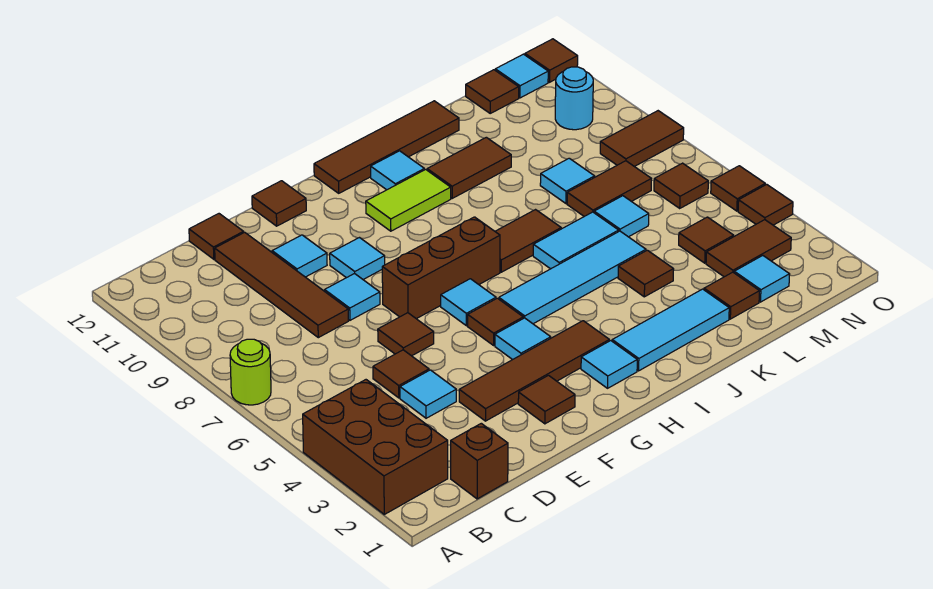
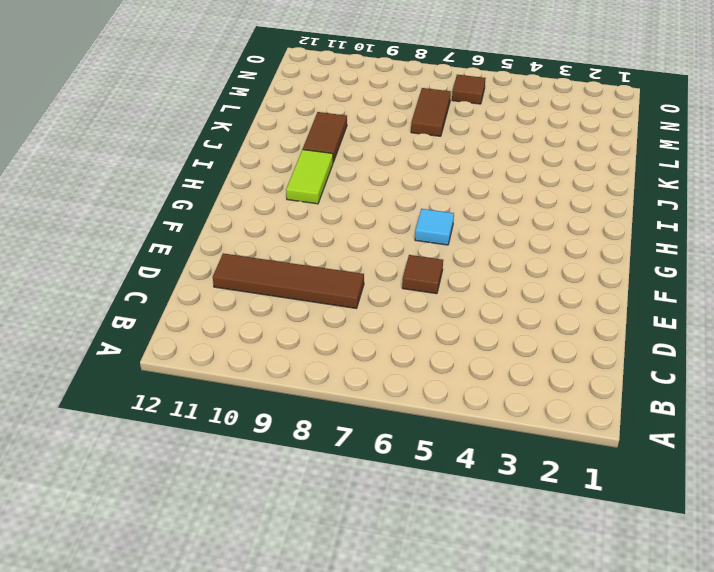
none -> brown 2x3 brick [303,380,448,514]
none -> lime 1x1 round brick [230,339,271,405]
none -> brown 1x1 brick [451,423,508,499]
none -> cyan 1x1 tile [400,370,456,418]

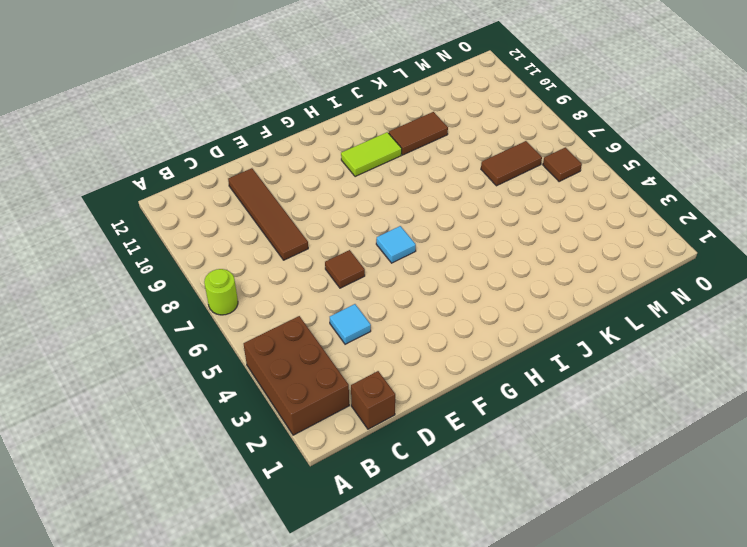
none -> brown 1x1 tile [373,350,429,398]
none -> brown 1x1 tile [189,214,244,259]
none -> brown 1x4 tile [459,321,609,421]
none -> cyan 1x1 tile [325,273,380,320]

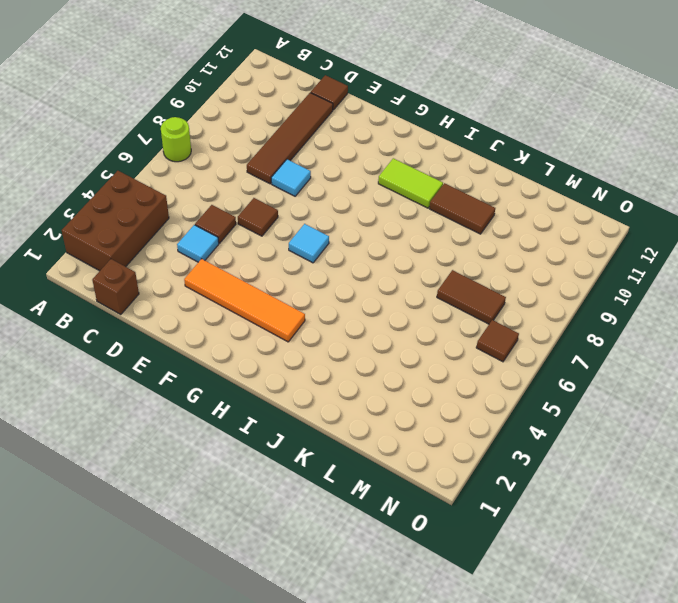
orange 1x4 tile [184,259,305,342] -> brown 1x4 tile [459,321,609,421]
none -> cyan 1x1 tile [272,235,327,277]
none -> brown 1x1 tile [518,375,575,424]
none -> brown 1x3 brick [382,217,500,319]
none -> cyan 1x1 tile [330,238,385,279]

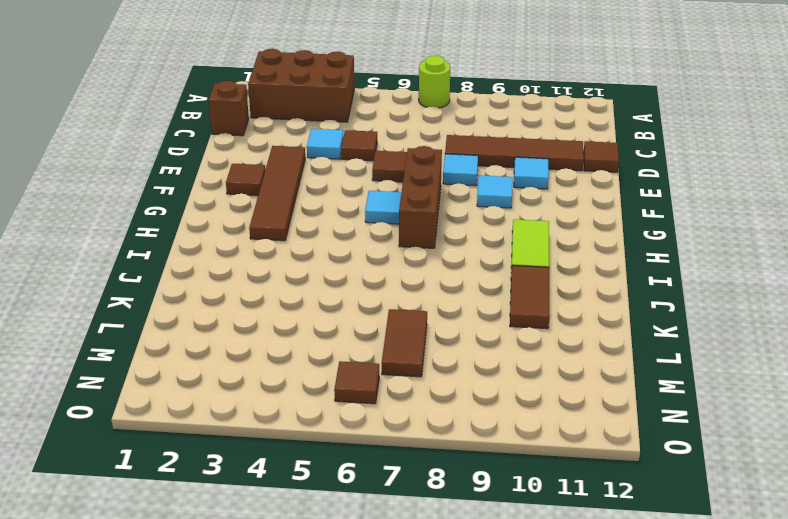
none -> brown 1x1 tile [252,181,306,226]
none -> cyan 1x1 tile [495,318,551,360]
none -> brown 1x1 tile [468,298,523,345]
none -> cyan 1x1 tile [581,341,637,388]

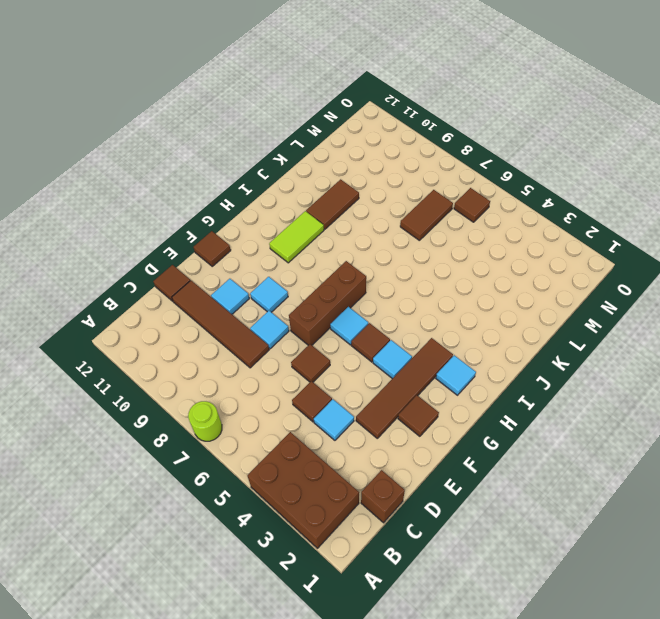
none -> cyan 1x4 tile [499,231,646,324]
none -> brown 1x4 tile [314,101,459,193]
none -> cyan 1x3 tile [612,289,729,371]
none -> brown 1x2 tile [495,210,561,272]

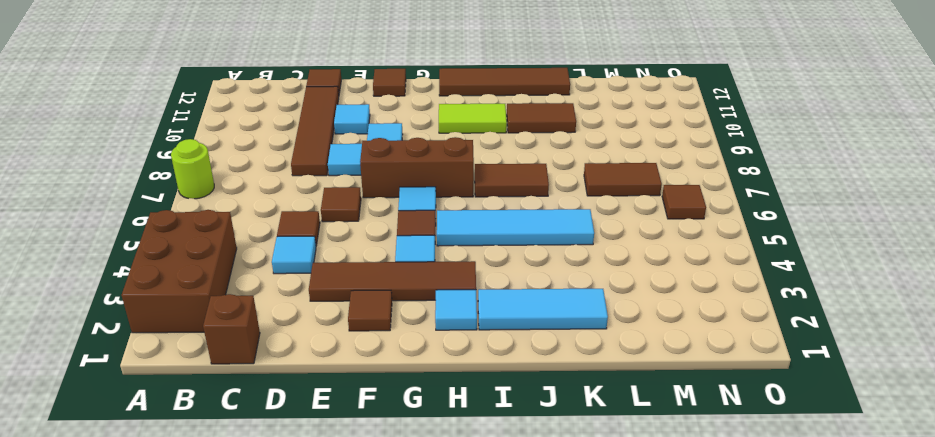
none -> cyan 1x1 tile [371,151,424,190]
none -> cyan 1x2 tile [533,212,619,269]
none -> brown 1x1 tile [618,250,674,297]
none -> brown 1x1 tile [704,272,760,319]

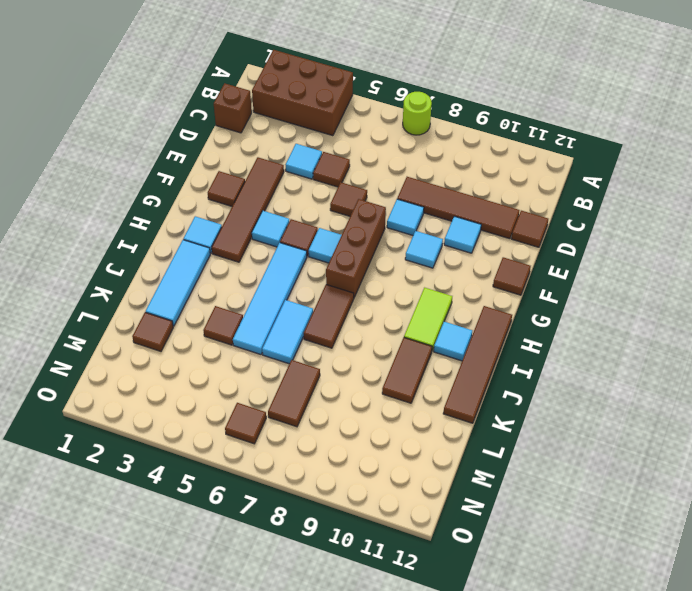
none -> cyan 1x1 tile [594,196,649,237]
none -> cyan 1x1 tile [540,158,595,203]
none -> cyan 1x1 tile [734,256,790,302]
none -> brown 1x2 tile [706,220,791,277]

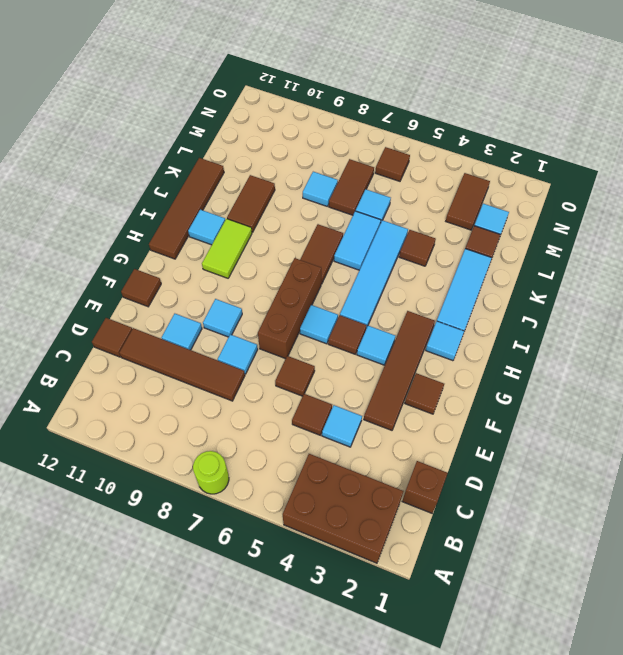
none -> brown 1x1 tile [679,217,734,263]
none -> brown 1x1 tile [466,70,519,113]
none -> brown 1x2 tile [600,111,684,167]
none -> cyan 1x1 round brick [555,67,593,130]

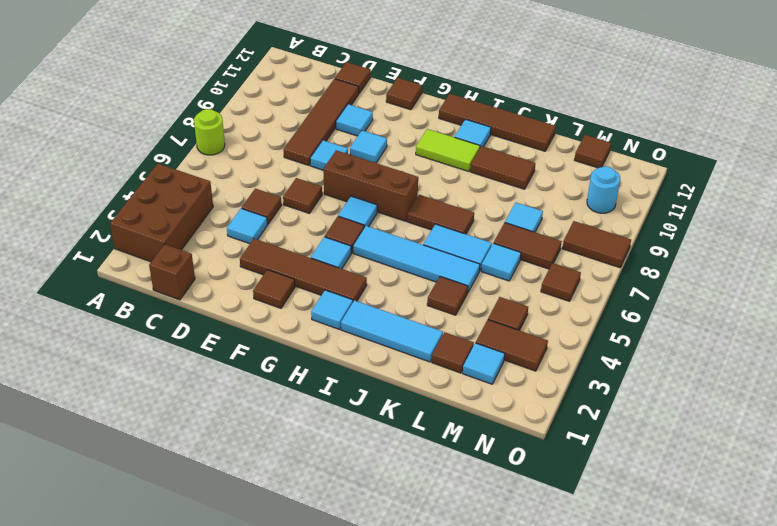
none -> cyan 1x1 tile [495,54,548,98]
none -> brown 1x1 tile [738,184,793,225]
none -> brown 1x1 tile [711,166,765,211]
none -> brown 1x1 tile [525,39,578,82]

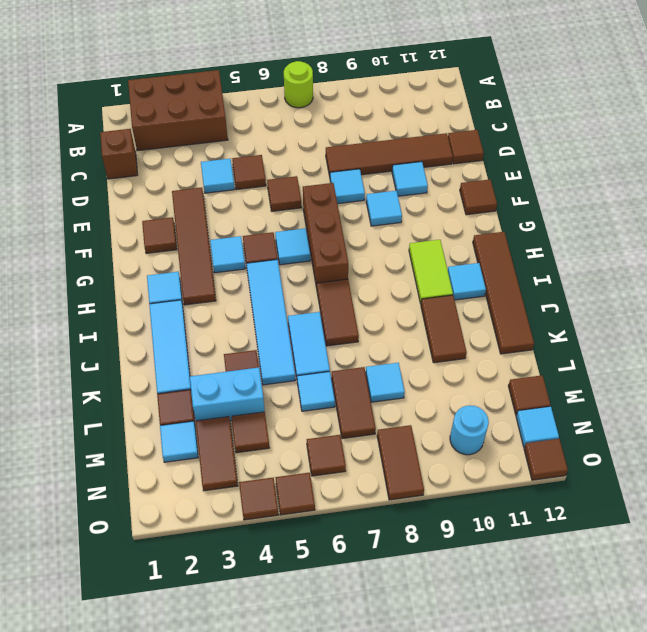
cyan 1x2 brick [190,368,265,421] -> none

